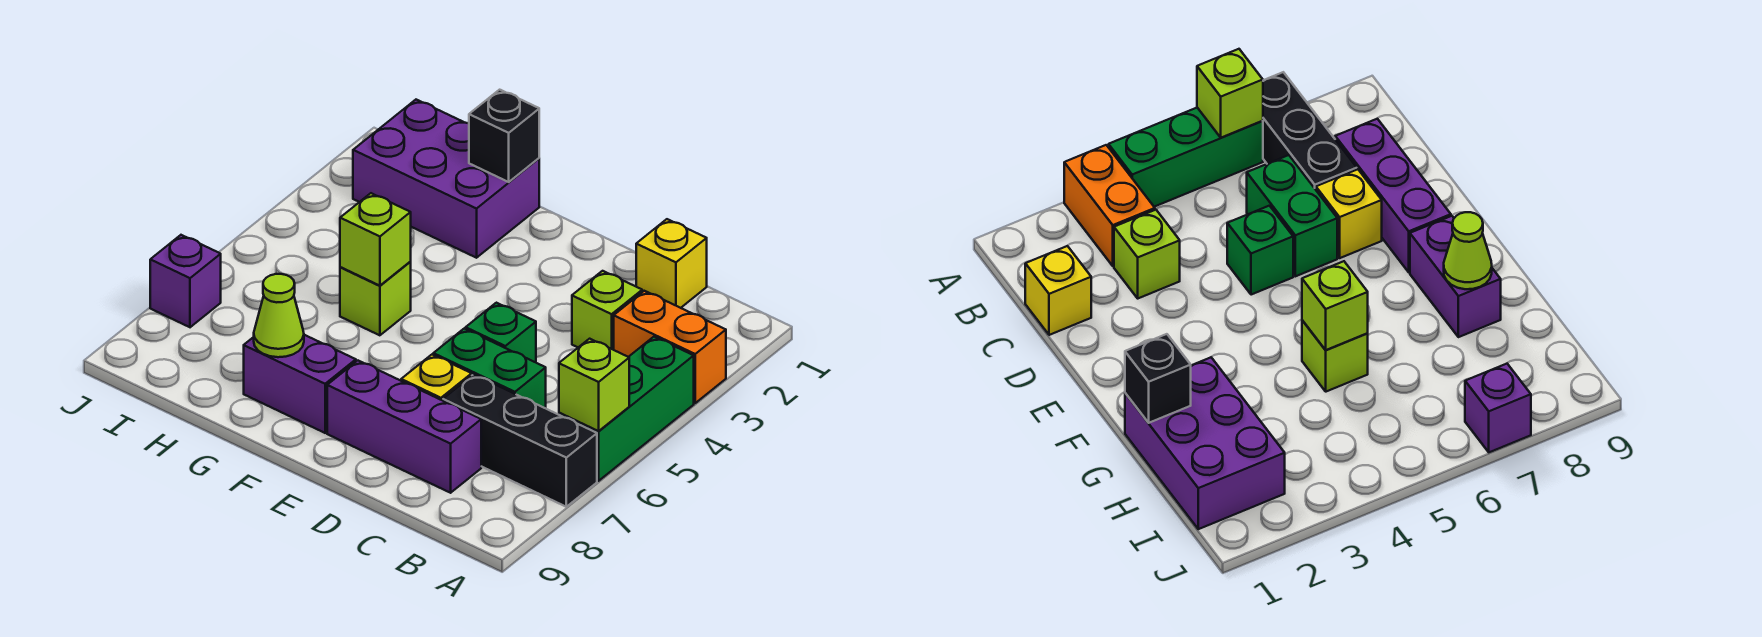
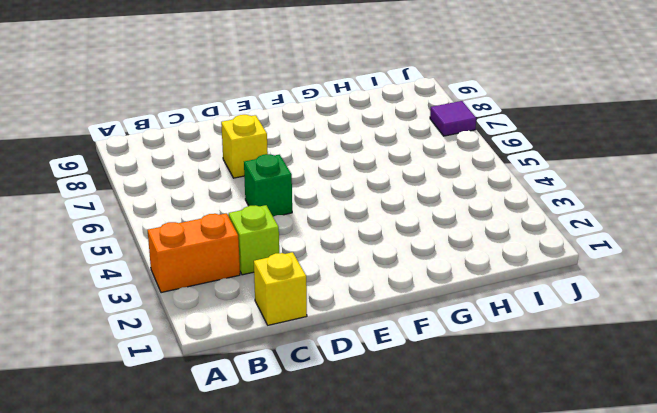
purple 1x1 tile [430,101,476,136] -> purple 1x1 brick [150,235,221,327]
none -> green 1x3 brick [559,337,694,481]
none -> black 1x3 brick [443,374,597,507]
none -> green 1x2 brick [433,329,546,408]

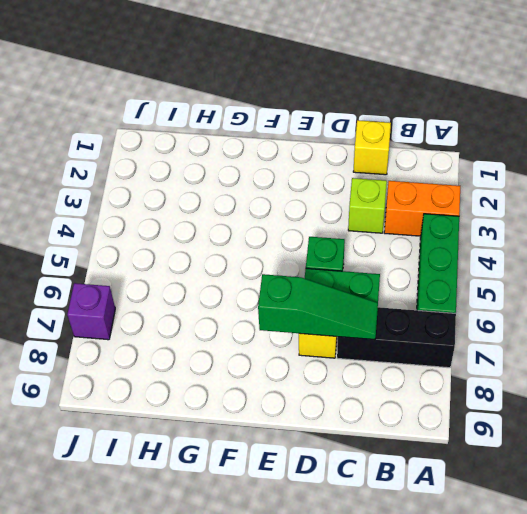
green 1x3 slope [258,274,378,340] -> none
none -> purple 1x3 brick [327,361,481,493]
none -> purple 1x2 brick [244,335,356,433]
none -> purple 2x3 brick [353,100,539,258]

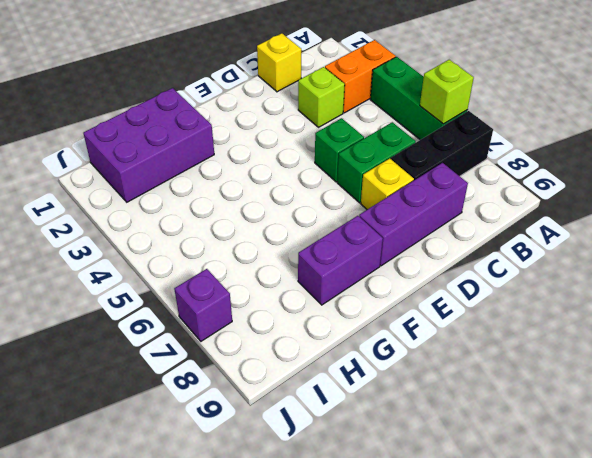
none -> lime 1x1 brick [340,262,411,335]
none -> black 1x1 brick [469,90,539,182]
none -> lime 1x1 brick [340,193,411,286]

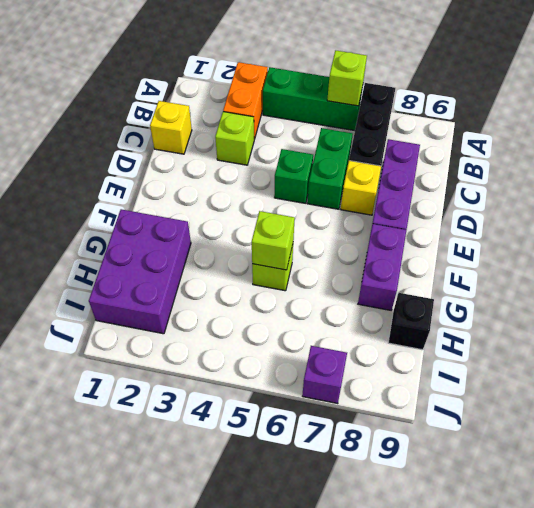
black 1x1 brick [388,293,434,350] -> black 1x1 brick moved to [469,90,539,182]
none -> lime 1x1 cone [254,274,304,357]

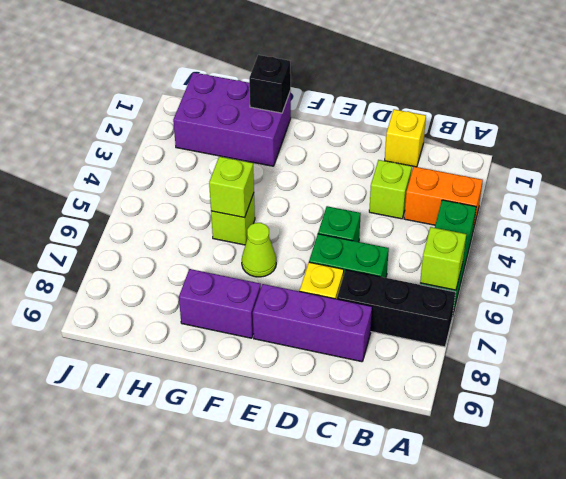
lime 1x1 cone [242,223,276,277] -> lime 1x1 cone moved to [254,274,304,357]
none -> purple 1x1 brick [150,235,221,327]

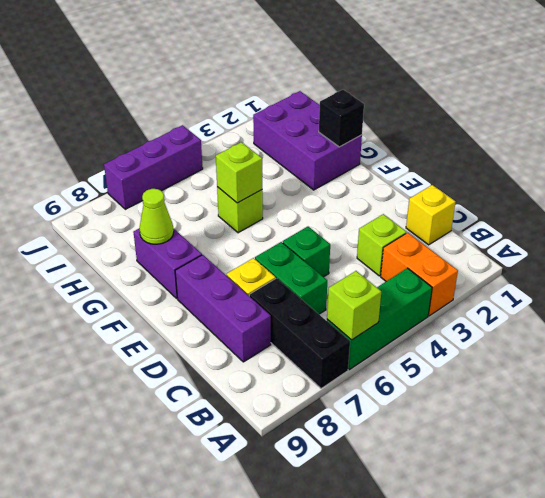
purple 1x3 brick [104,125,203,209] -> purple 1x1 brick [150,235,221,327]

